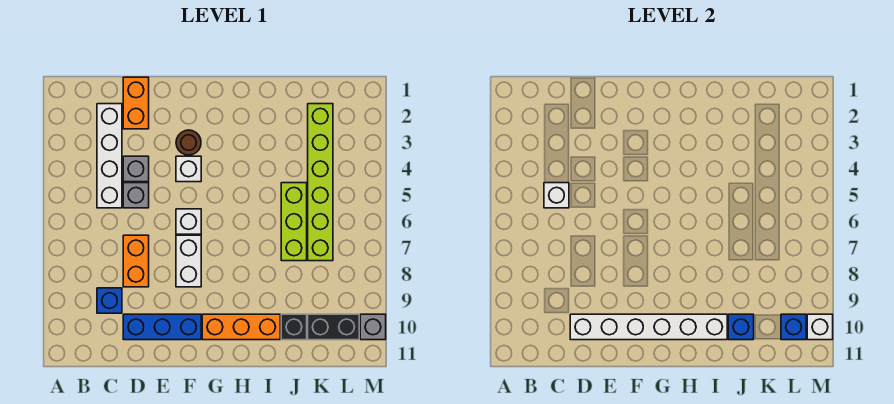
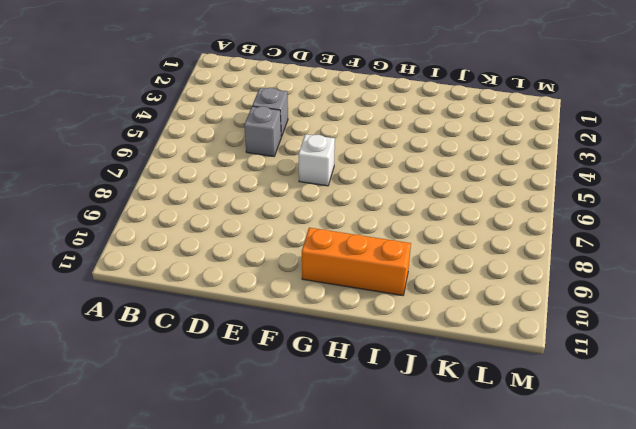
none -> white 1x4 brick [97,104,122,208]
none -> blue 1x1 brick [97,288,122,313]
none -> orange 1x2 brick [123,77,149,129]

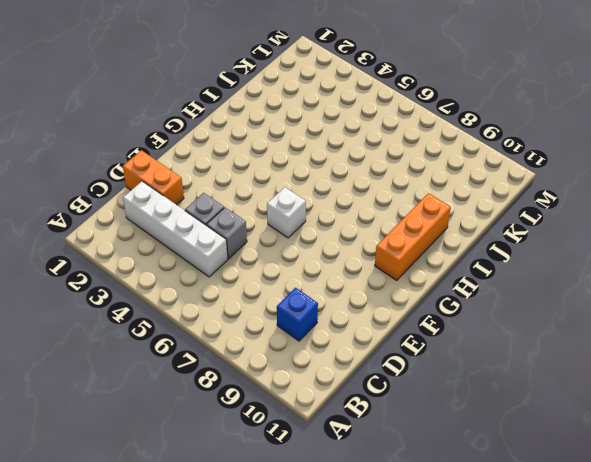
none -> orange 1x2 brick [123,235,149,287]
none -> blue 1x3 brick [123,314,201,340]
none -> brown 1x1 round brick [176,130,201,155]

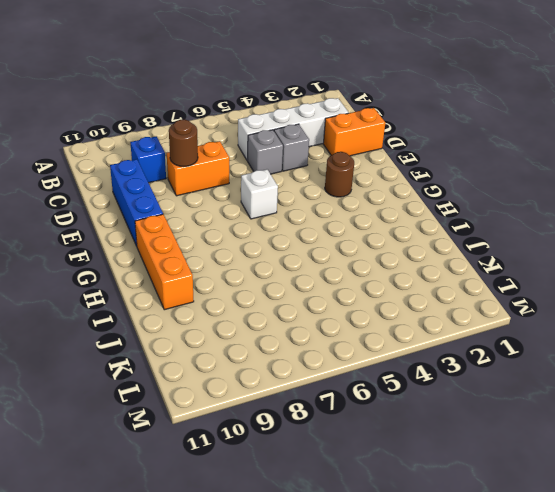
brown 1x1 round brick [169,120,198,166] -> none
none -> white 1x1 brick [176,156,201,182]
none -> white 1x2 brick [176,235,201,287]
none -> lime 1x3 brick [281,183,307,261]

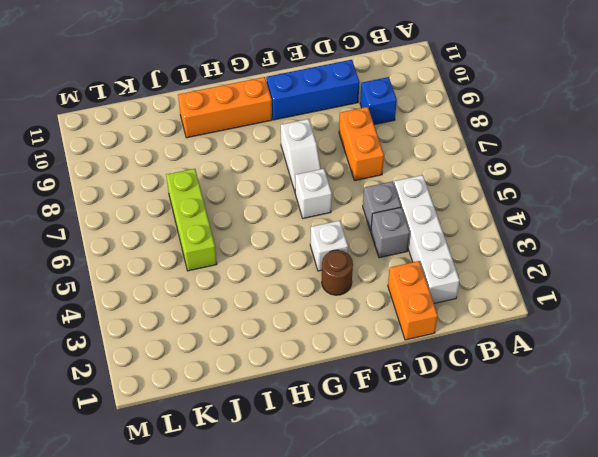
white 1x2 slope [281,119,321,191] -> white 1x2 brick [176,235,201,287]
none -> black 1x1 brick [281,314,307,340]
none -> lime 1x6 brick [308,104,333,261]
none -> black 1x2 brick [308,314,359,340]

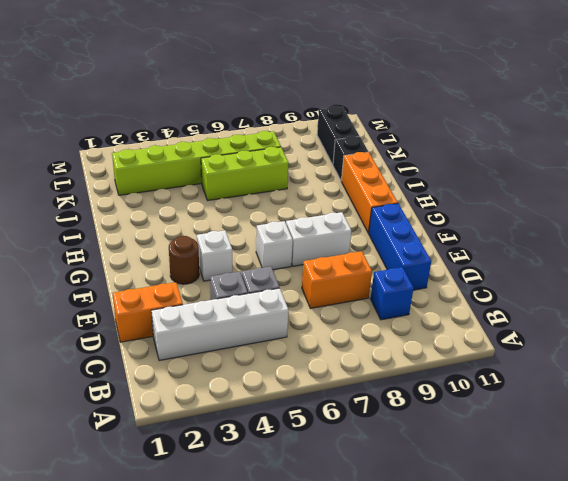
none -> grey 1x1 brick [360,314,386,340]
none -> white 1x1 brick [544,183,569,208]
none -> white 1x6 brick [570,314,727,340]

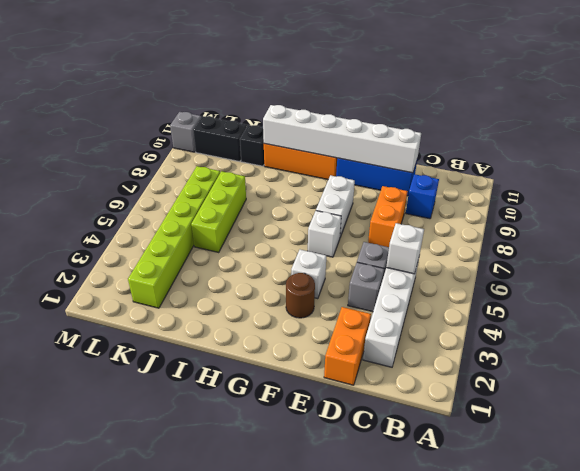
none -> blue 1x1 brick [728,314,754,340]
none -> blue 1x1 brick [781,314,806,340]
none -> white 1x1 brick [807,314,833,340]

